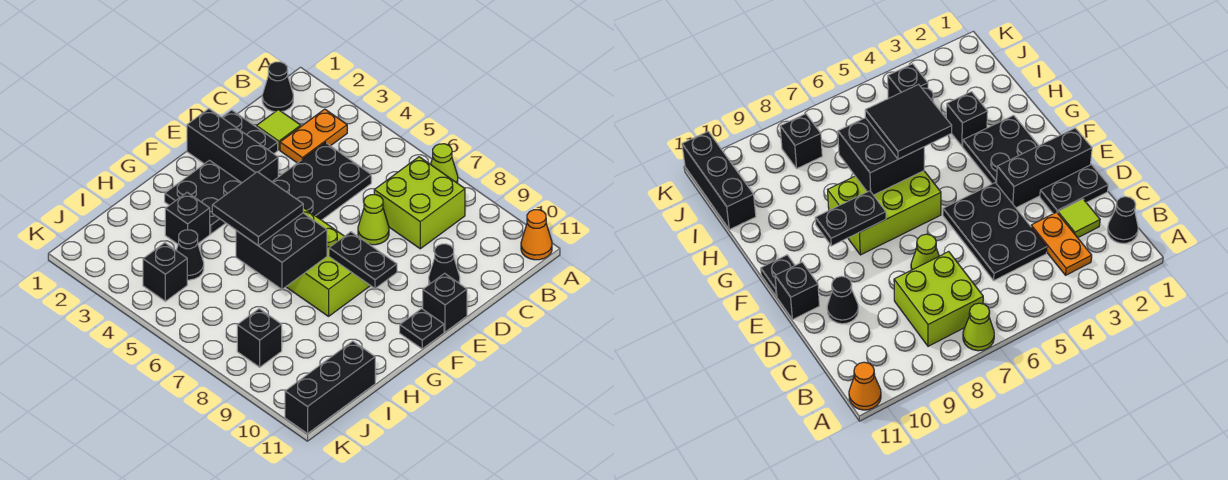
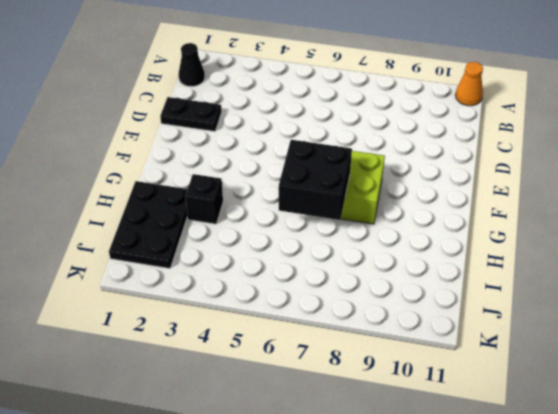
black 2x3 plate [109,181,188,269] -> black 2x3 plate moved to [272,143,371,220]
none -> lime 1x1 cone [431,144,458,183]
none -> orange 1x2 plate [280,109,347,163]
none -> lime 2x2 brick [374,157,465,249]

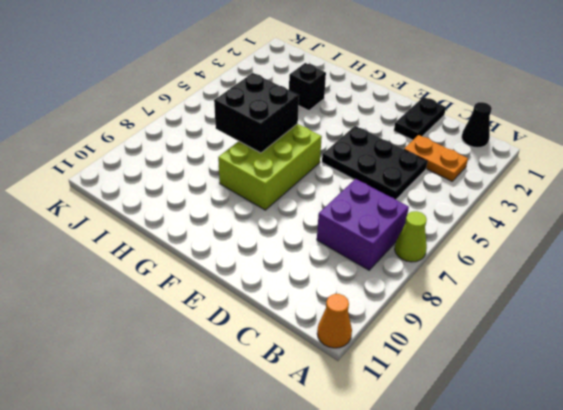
purple 2x2 brick [317,179,409,270] -> lime 2x2 brick [374,157,465,249]
none -> lime 1x1 tile [256,110,301,150]
none -> lime 1x1 cone [358,195,389,245]
none -> black 1x1 cone [429,244,460,284]

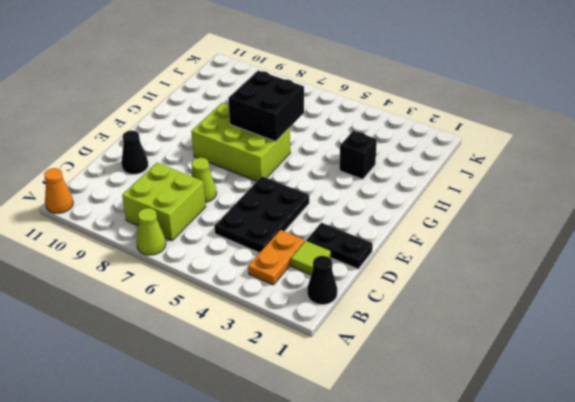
none -> black 1x3 brick [187,109,278,183]
none -> black 1x1 brick [423,273,467,332]
none -> black 2x2 plate [165,160,241,234]

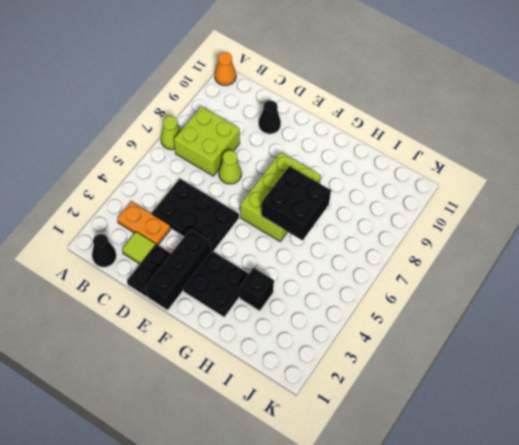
none -> black 1x1 brick [423,273,467,332]
none -> black 1x1 plate [400,309,444,349]
none -> black 1x1 cone [176,230,204,280]

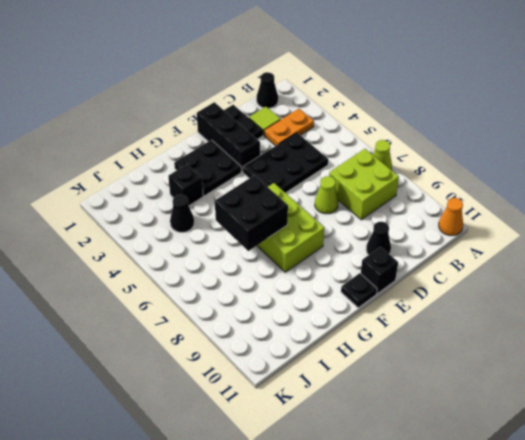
none -> black 1x3 brick [285,341,375,434]
none -> black 1x1 brick [143,243,187,301]
none -> black 1x1 brick [237,309,282,367]

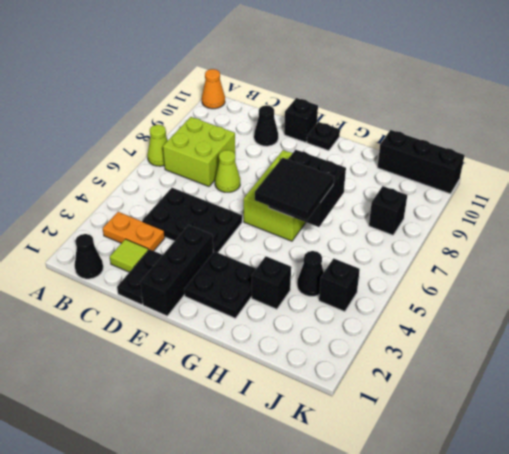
none -> black 1x2 plate [329,232,397,288]

